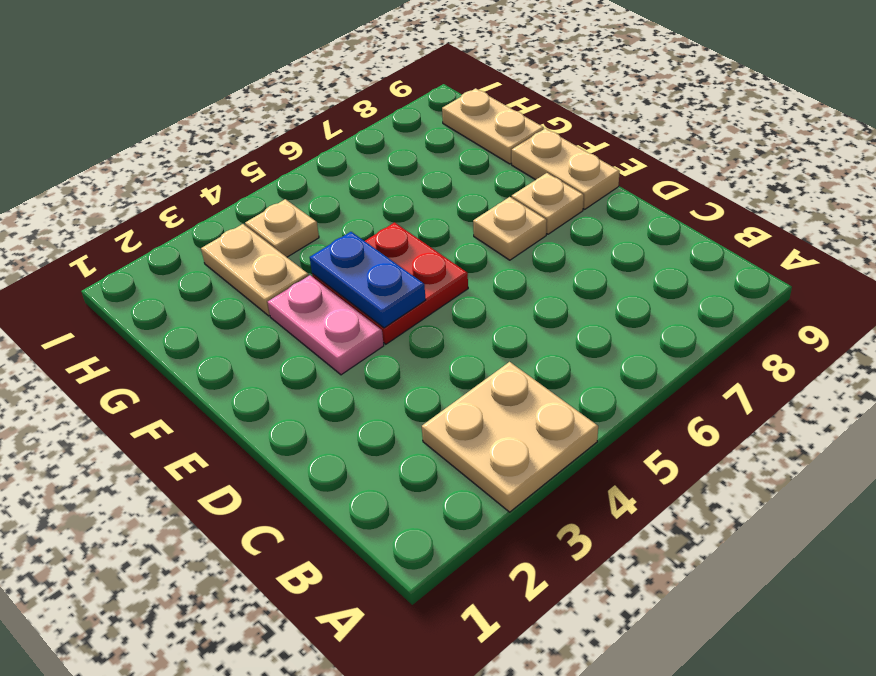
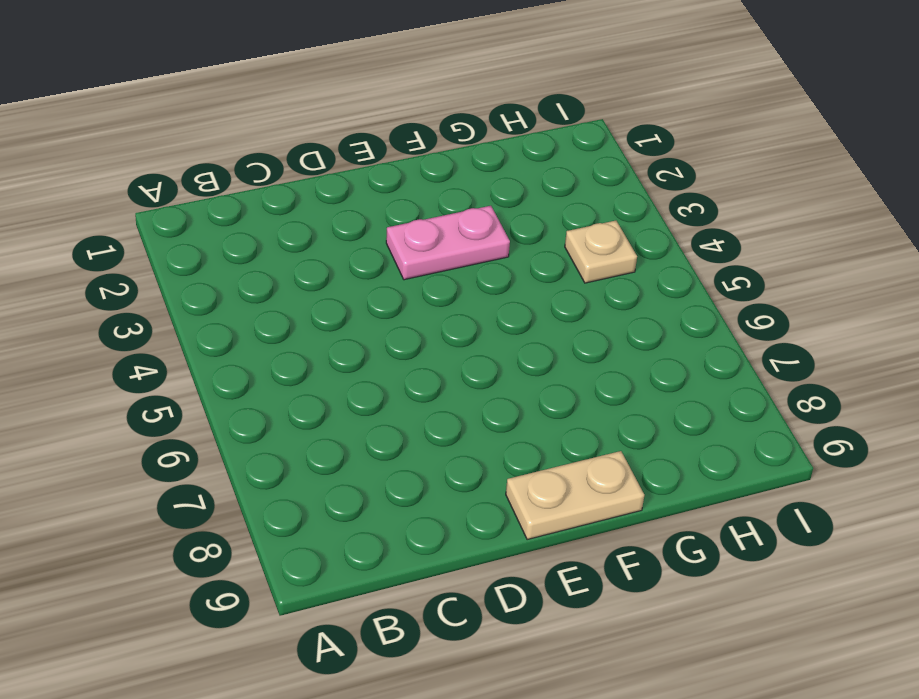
none -> tan 2x2 plate [422,362,598,512]
none -> red 2x2 plate [312,223,468,344]

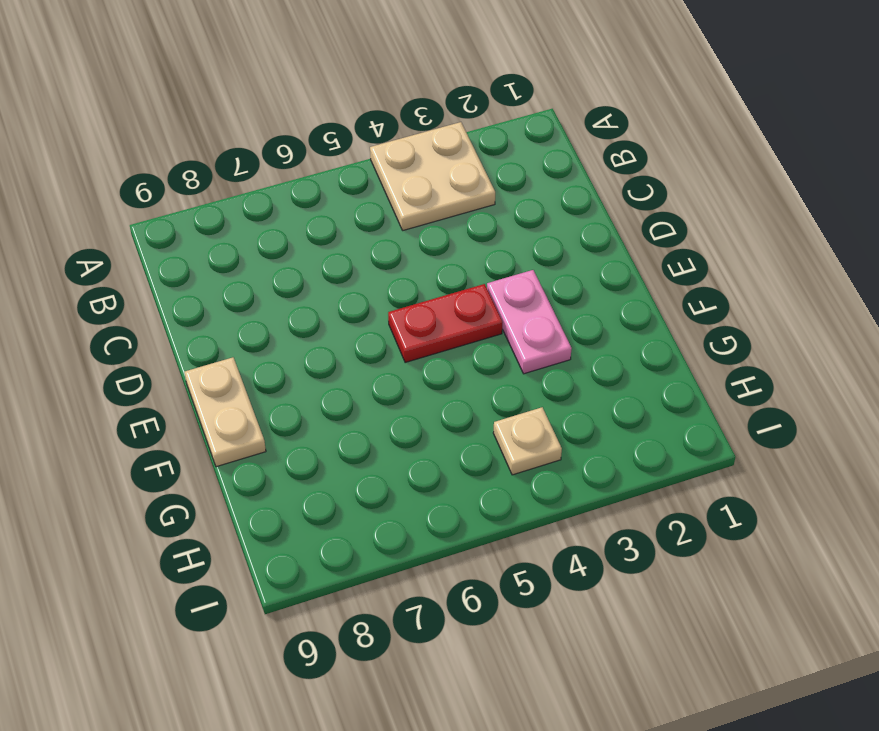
red 1x2 plate [388,284,502,363] -> red 2x2 plate [312,223,468,344]
none -> tan 1x1 plate [473,197,547,260]
none -> tan 1x1 plate [512,173,584,234]

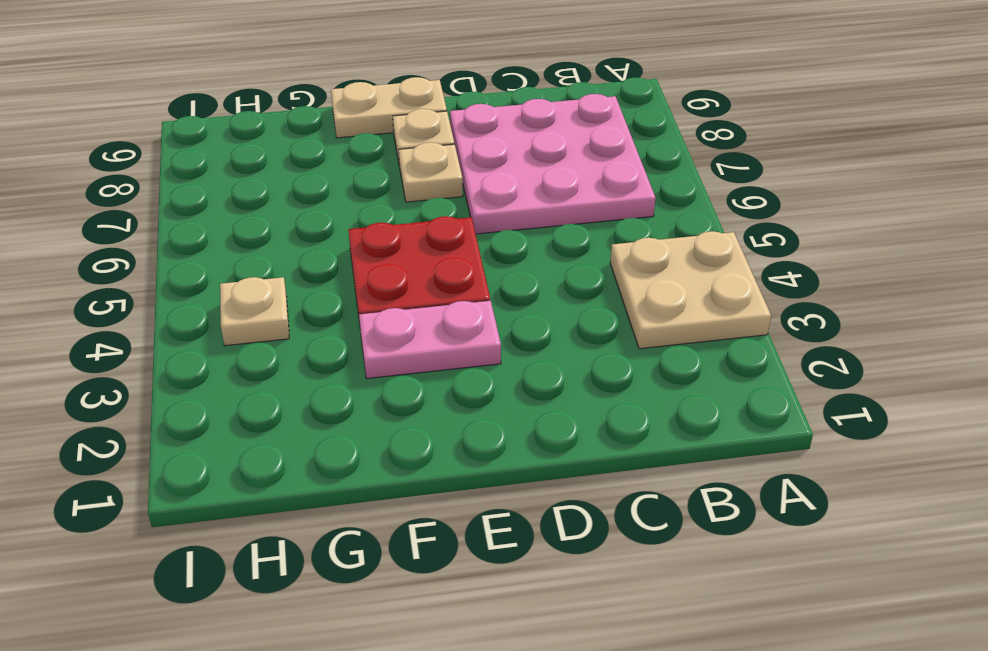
pink 3x3 plate [450,94,655,234] -> none
none -> tan 1x2 plate [201,224,309,316]
none -> tan 1x2 plate [442,88,544,164]

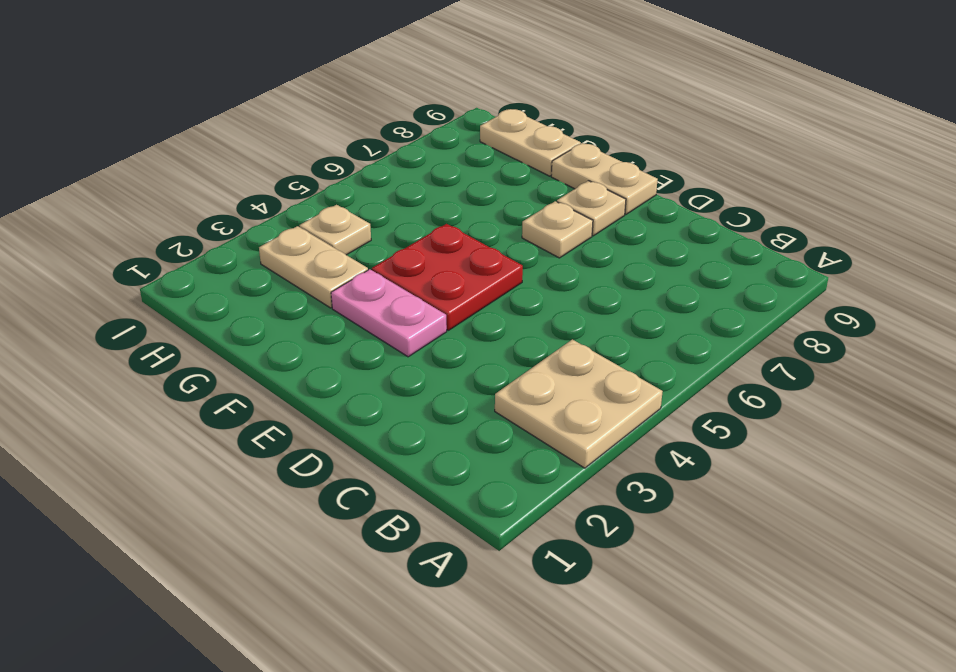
none -> blue 1x2 plate [310,232,426,328]

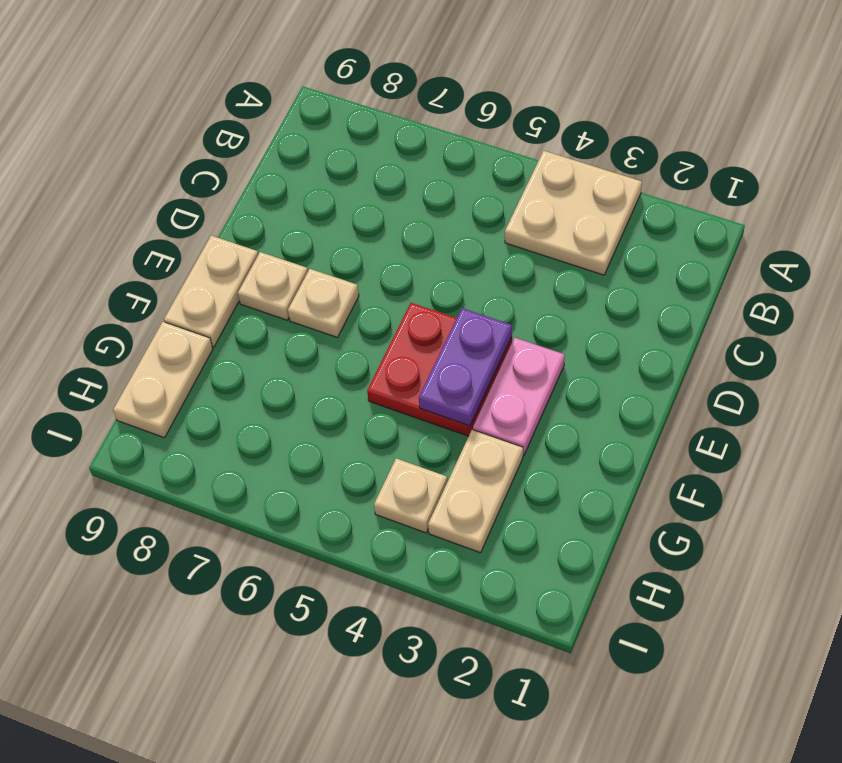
purple 1x2 plate [419,308,512,426] -> blue 1x2 plate [310,232,426,328]

